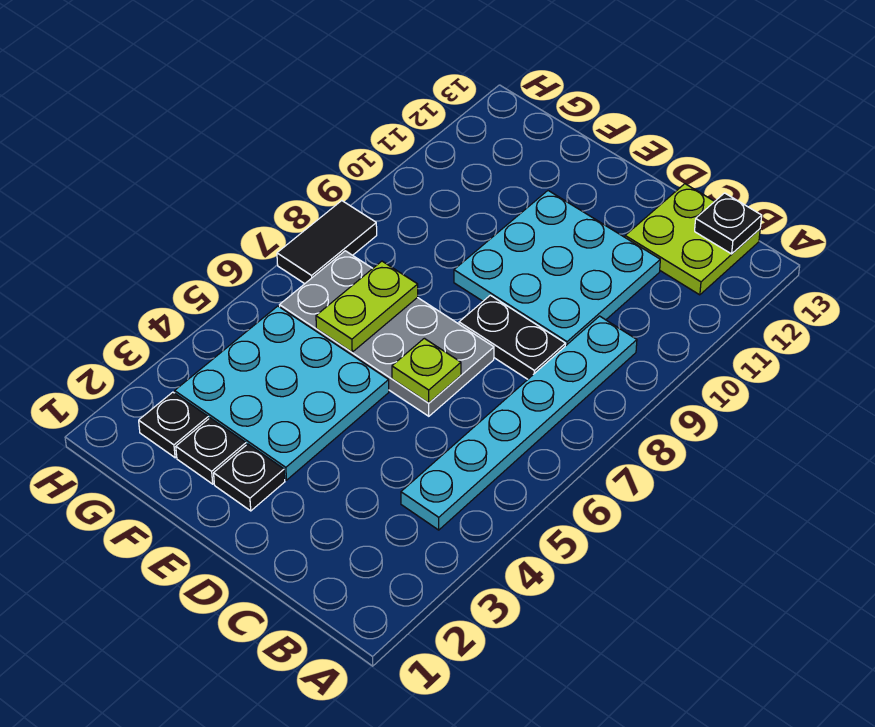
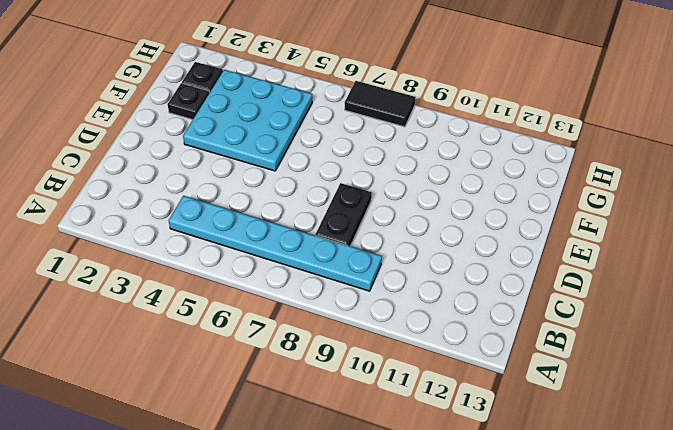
none -> lime 2x2 plate [625,184,760,295]
none -> cyan 3x3 plate [454,191,660,346]
none -> grey 2x4 plate [280,251,494,416]

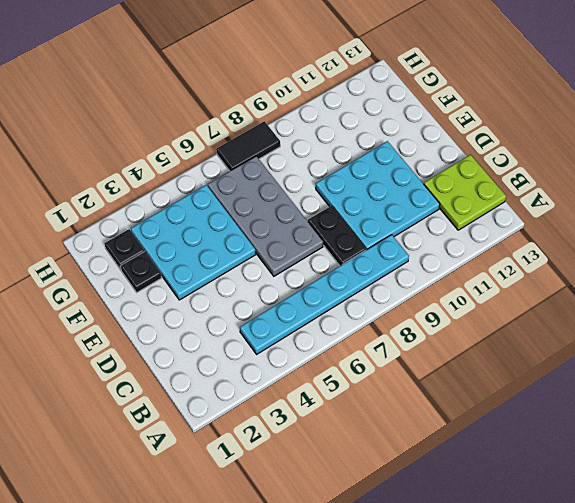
none -> black 1x1 plate [214,444,285,511]
none -> black 1x1 plate [695,193,762,254]
none -> lime 1x1 plate [392,338,461,403]

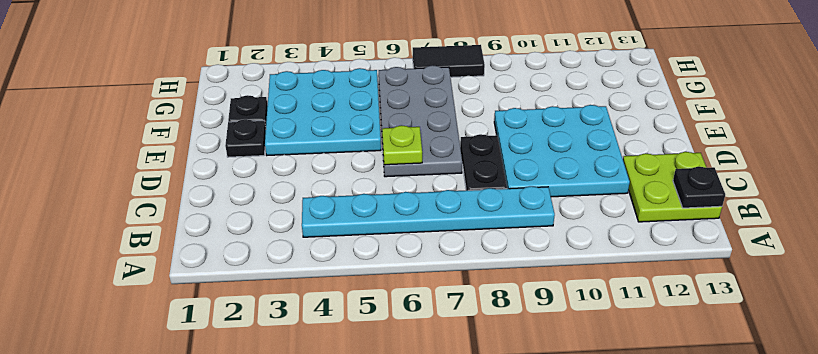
none -> black 1x1 plate [139,392,208,458]
none -> lime 1x2 plate [316,261,418,352]

